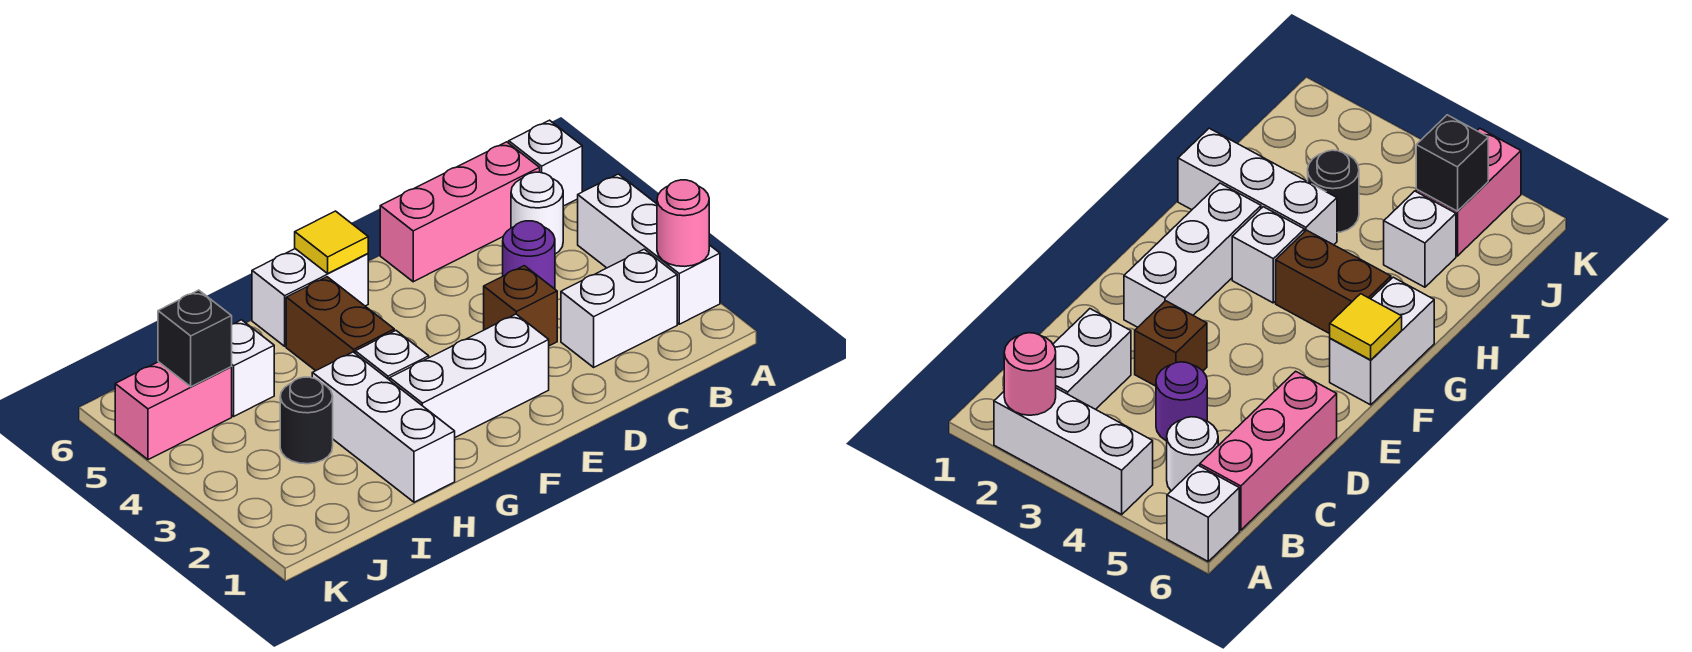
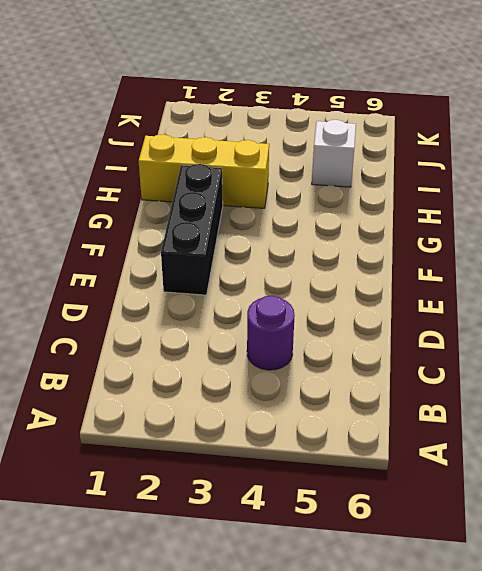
black 1x3 brick [161,164,223,295] -> white 1x3 brick [390,314,549,437]
yellow 1x3 brick [139,134,269,208] -> white 1x3 brick [312,352,455,502]
none -> white 1x3 brick [578,174,720,324]
none -> white 1x1 brick [509,120,582,206]
none -> white 1x2 brick [561,249,677,367]

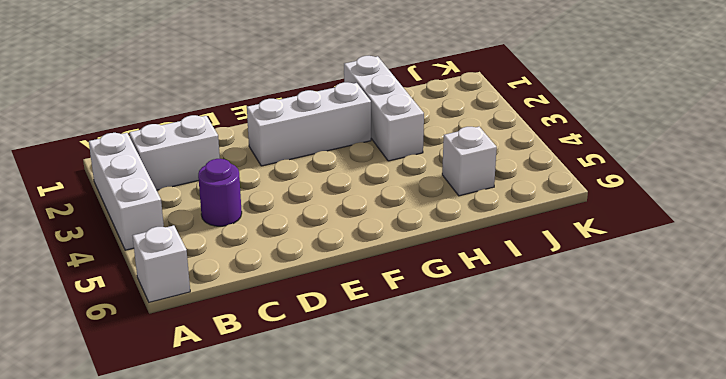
none -> white 1x1 round brick [511,172,563,254]
none -> pink 1x3 brick [380,142,540,282]
none -> brown 1x1 brick [484,266,557,346]

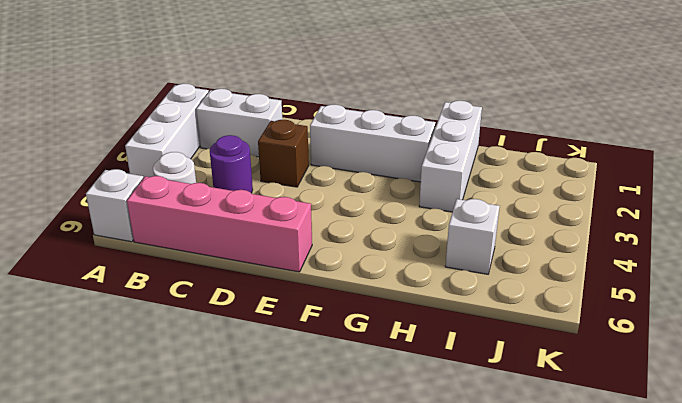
pink 1x4 brick [127,176,312,272] -> pink 1x3 brick [380,142,540,282]
none -> white 1x2 brick [252,249,368,346]
none -> white 1x1 brick [355,331,429,380]
none -> brown 1x2 brick [286,277,394,371]

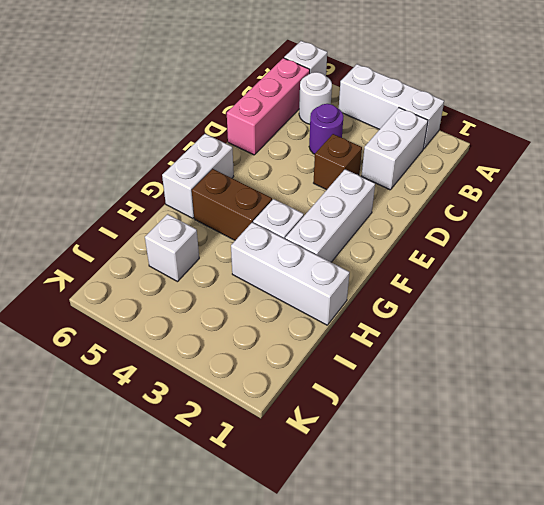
none -> black 1x1 round brick [280,377,333,464]
none -> pink 1x2 brick [115,362,232,460]
none -> pink 1x1 round brick [657,180,709,266]

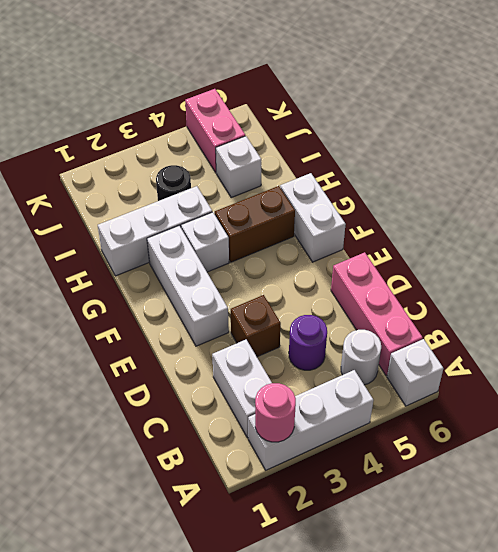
none -> yellow 1x1 tile [295,211,368,273]
none -> black 1x1 brick [158,290,232,387]

